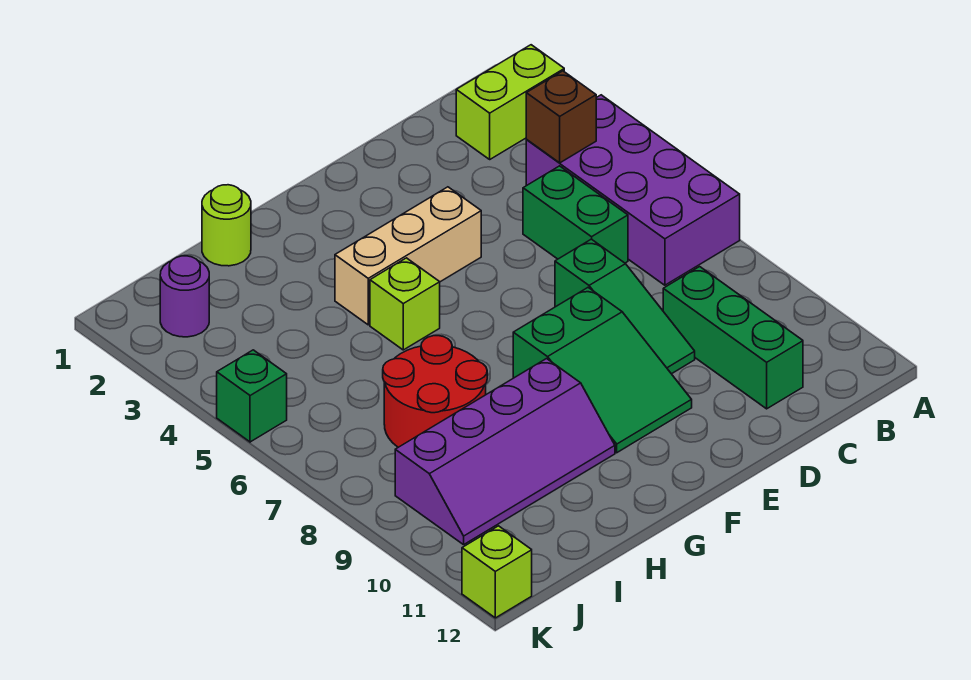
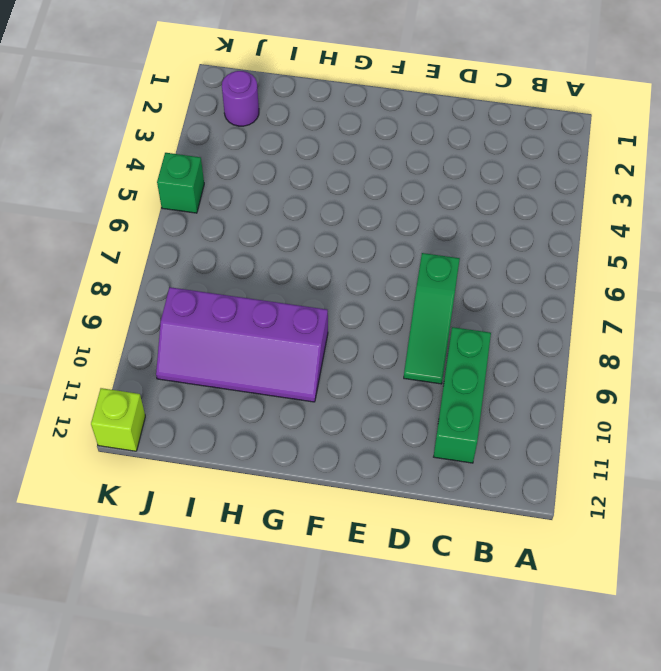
none -> lime 1x2 brick [456,45,564,159]
none -> purple 2x4 brick [526,95,740,285]
none -> green 1x2 brick [523,166,628,263]

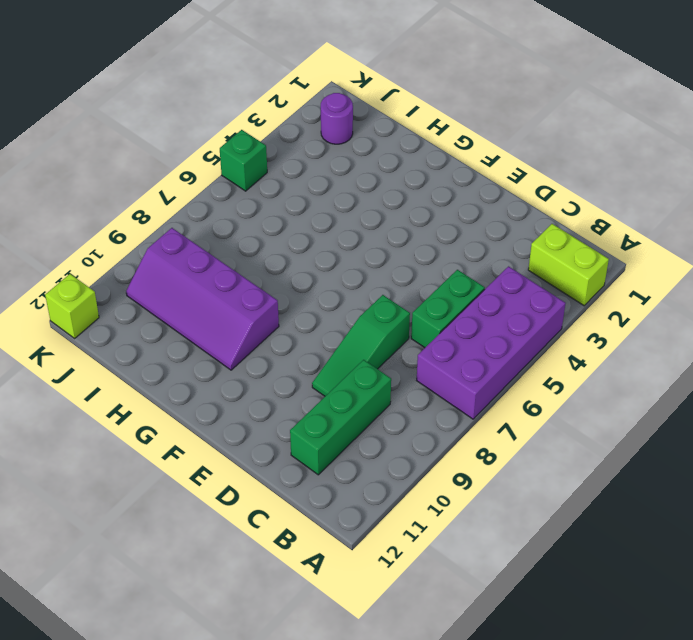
none -> tan 1x3 brick [335,187,481,325]
none -> green 2x3 slope [513,288,692,453]
none -> lime 1x1 brick [370,258,440,350]

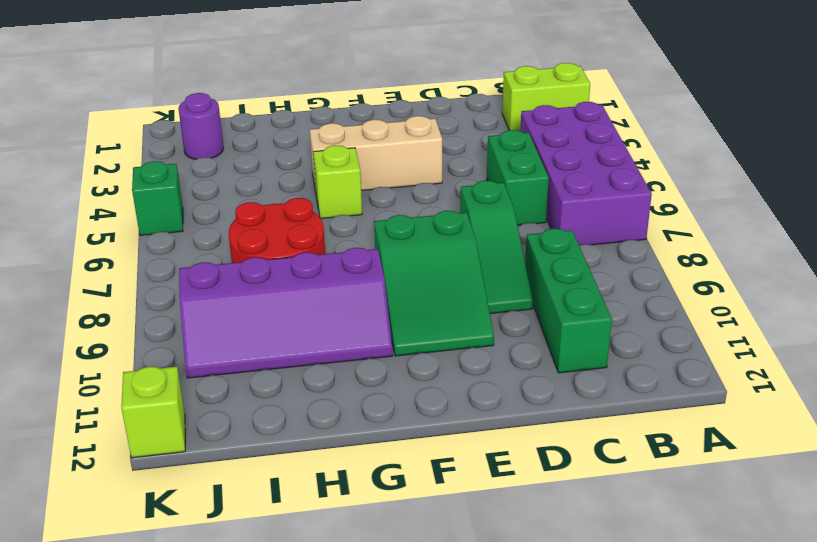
none -> lime 1x1 round brick [202,185,251,266]
none -> brown 1x1 brick [526,71,596,163]

